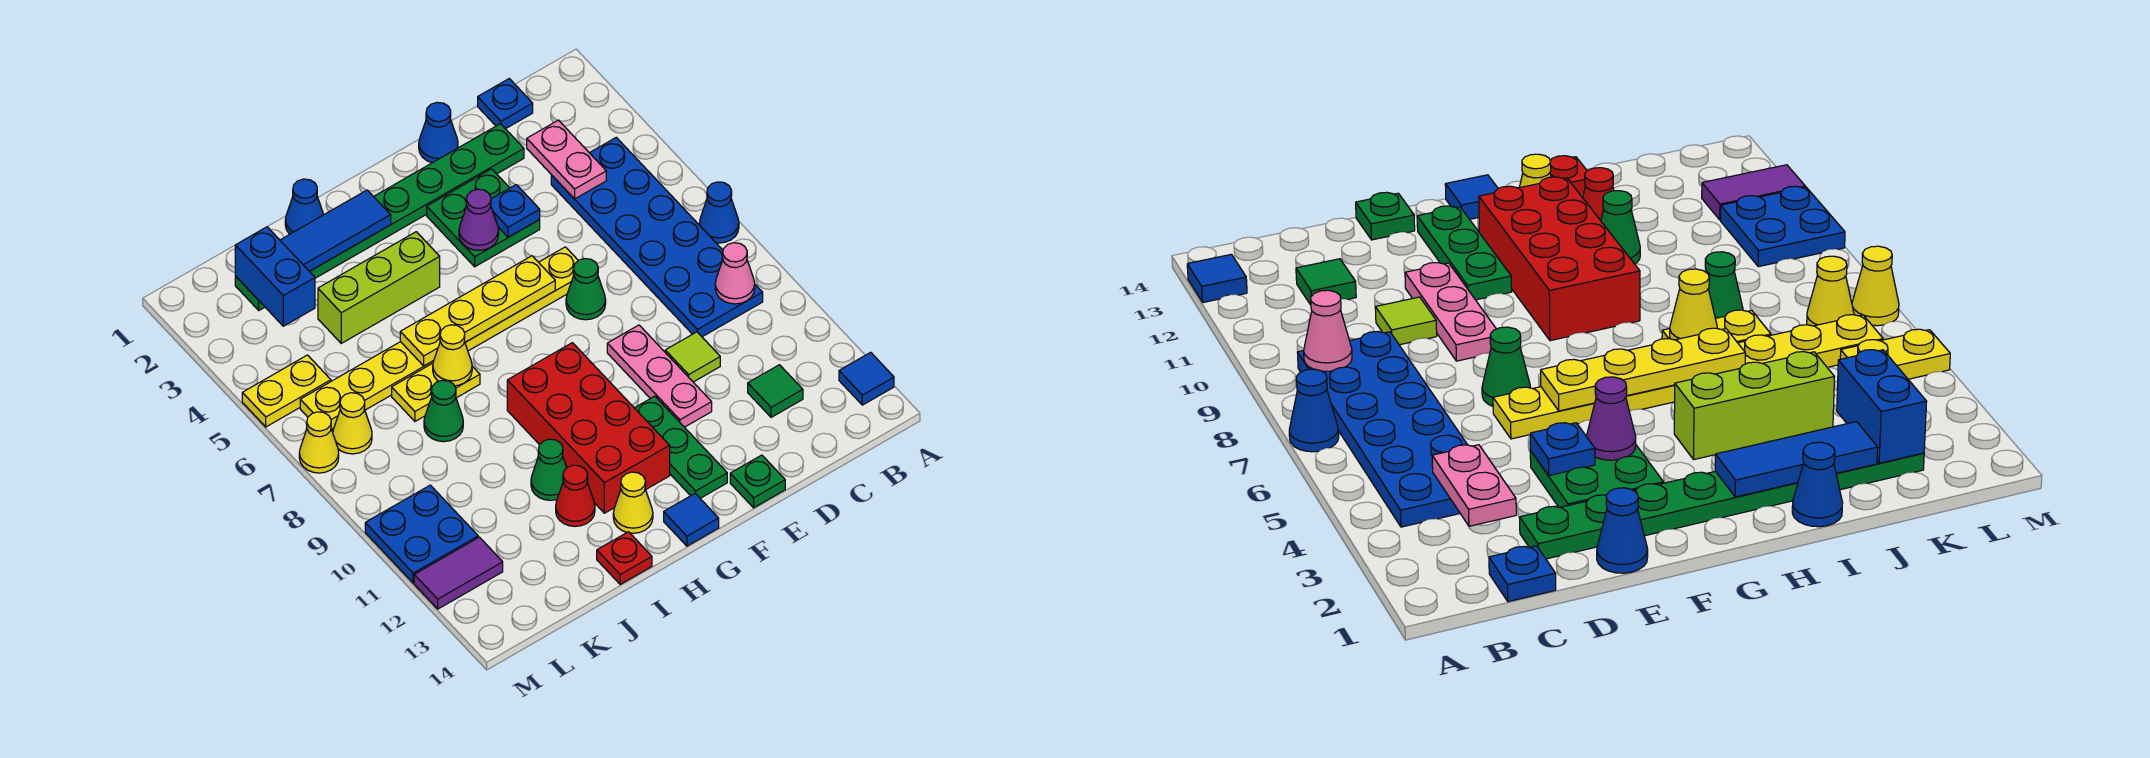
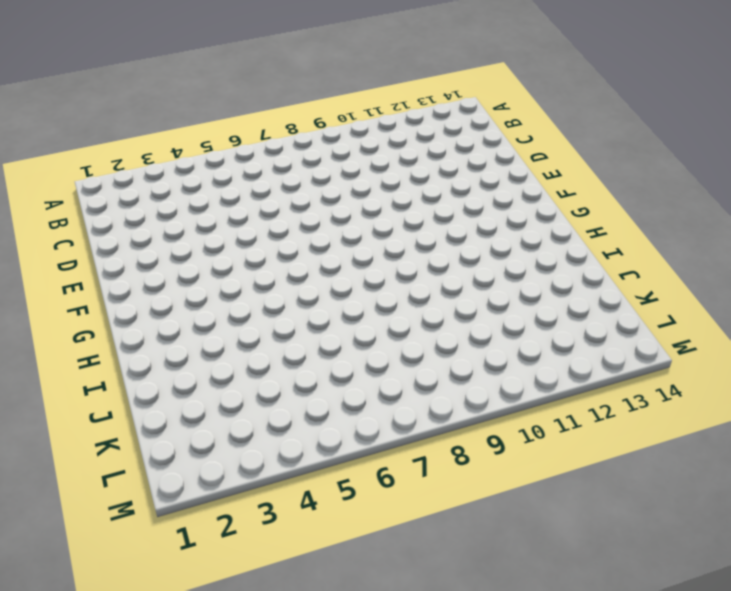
none -> blue 1x1 cone [699,182,739,243]
none -> blue 1x1 tile [839,352,894,405]
none -> blue 2x6 plate [551,137,763,337]
none -> blue 1x1 plate [478,79,533,129]

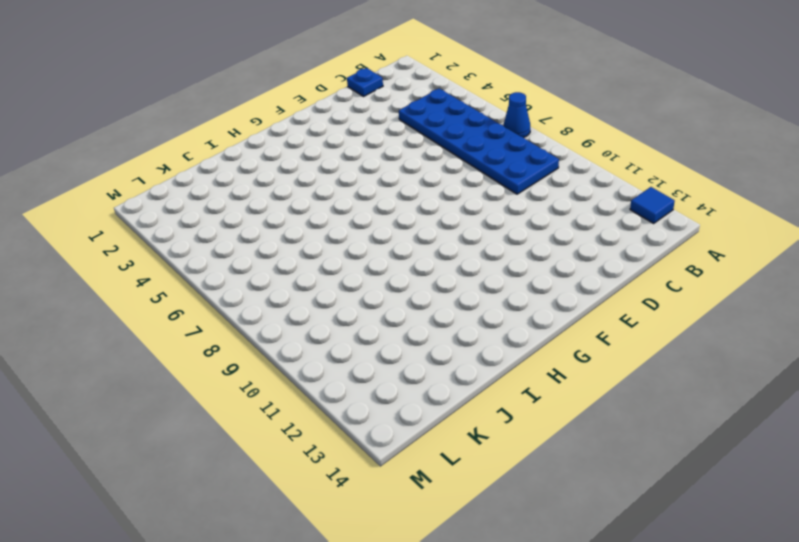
none -> green 1x1 tile [748,365,803,417]
none -> green 1x8 plate [235,124,524,310]
none -> lime 1x1 tile [665,332,720,382]
none -> blue 1x1 cone [419,102,458,163]

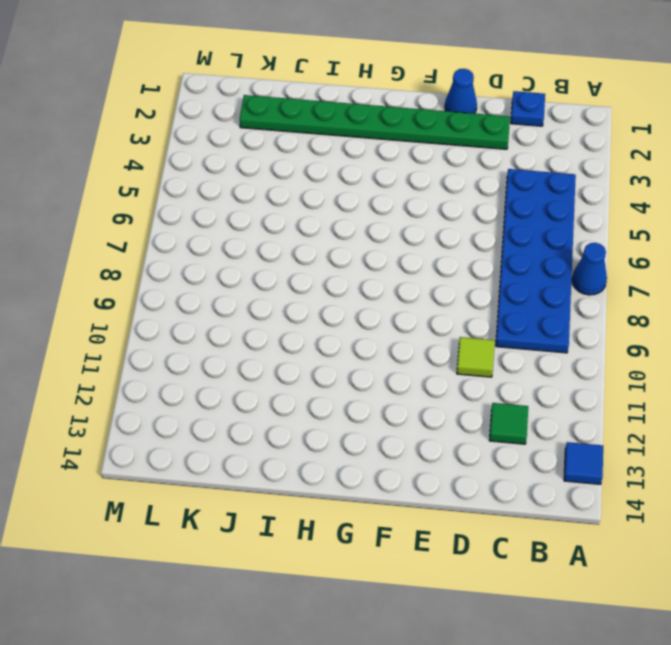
none -> green 2x2 plate [427,169,540,267]
none -> yellow 1x8 plate [300,247,578,429]
none -> green 1x1 cone [566,259,606,320]
none -> pink 1x3 plate [607,325,712,427]

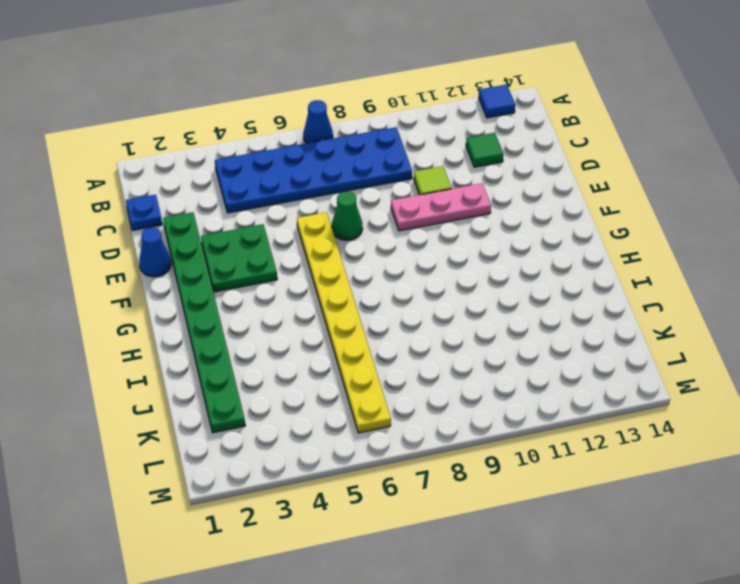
none -> green 1x1 plate [730,455,785,508]
none -> green 1x3 plate [635,396,727,498]
none -> red 2x4 brick [507,343,670,513]
none -> blue 1x1 tile [664,494,719,546]

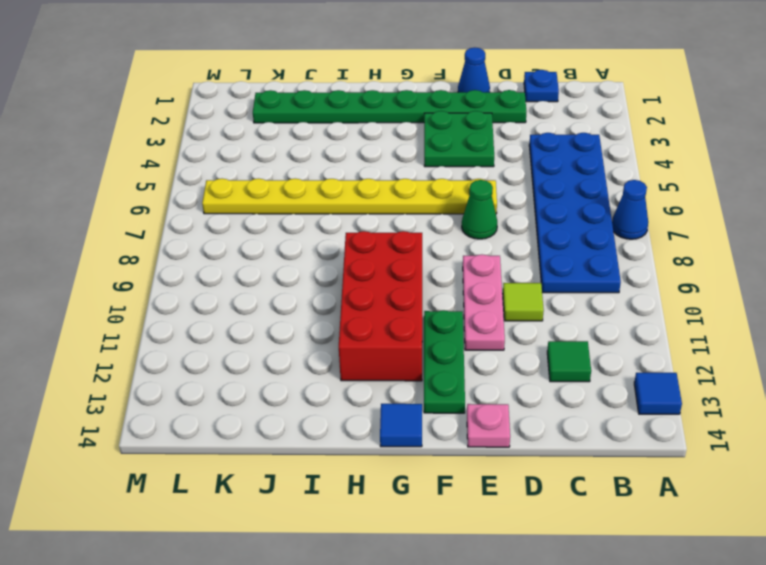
pink 1x1 plate [467,404,510,447] -> green 1x1 plate [730,455,785,508]
none -> lime 1x3 brick [318,232,440,343]
none -> yellow 1x1 cone [613,472,653,533]
none -> blue 1x1 cone [285,179,324,234]
none -> yellow 1x2 plate [392,363,480,421]

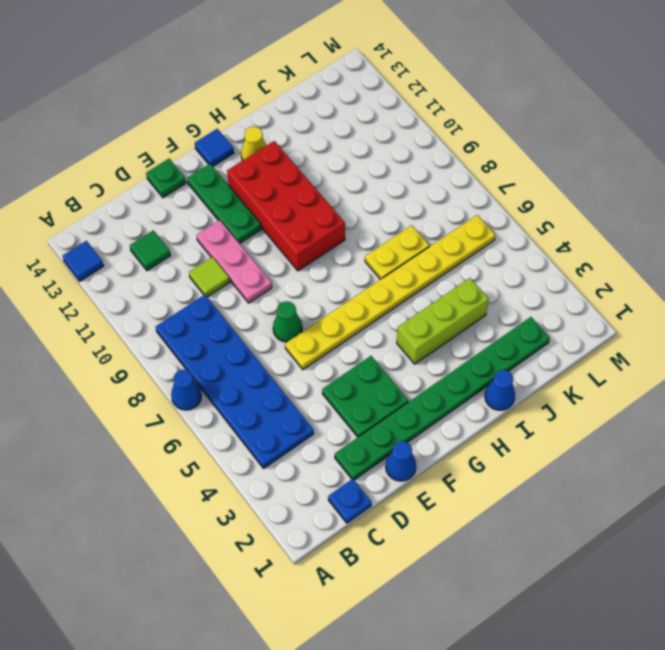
none -> green 1x1 cone [531,439,567,500]
none -> red 1x1 cone [556,465,595,526]
none -> red 1x1 plate [597,532,652,584]
none -> green 1x1 cone [424,380,463,442]

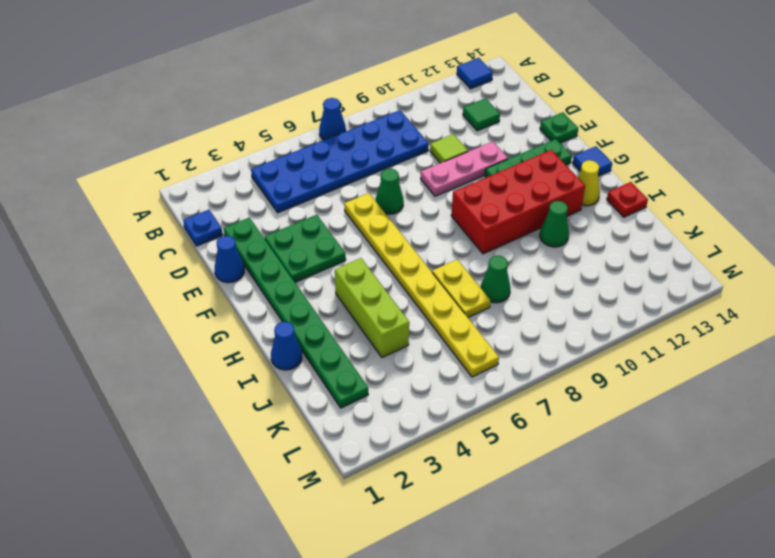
none -> red 1x1 cone [556,465,595,526]
none -> yellow 1x2 plate [242,355,331,427]
none -> yellow 1x1 cone [333,393,372,454]
none -> blue 2x2 plate [365,485,478,583]

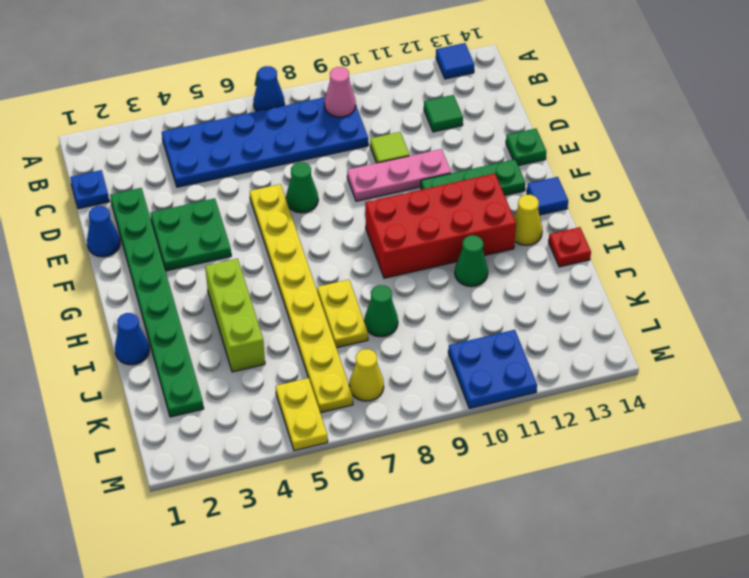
none -> red 1x1 cone [556,465,595,526]
none -> purple 1x2 tile [414,537,503,609]
none -> yellow 1x1 cone [299,412,339,473]
none -> pink 1x2 plate [527,120,606,199]

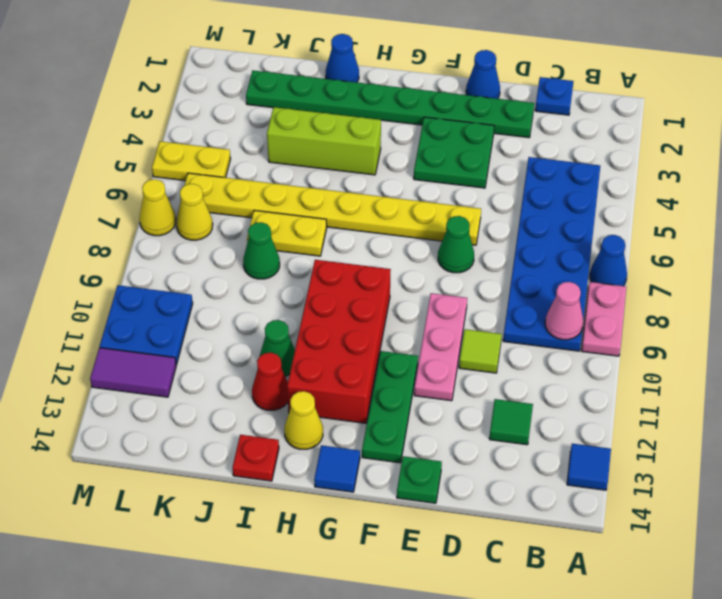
pink 1x2 plate [582,282,626,356] -> pink 1x2 plate moved to [527,120,606,199]
none -> blue 1x1 plate [491,185,540,237]
none -> purple 1x1 cone [459,189,499,250]
none -> yellow 1x4 plate [400,256,555,366]
none -> blue 1x3 tile [280,190,391,271]

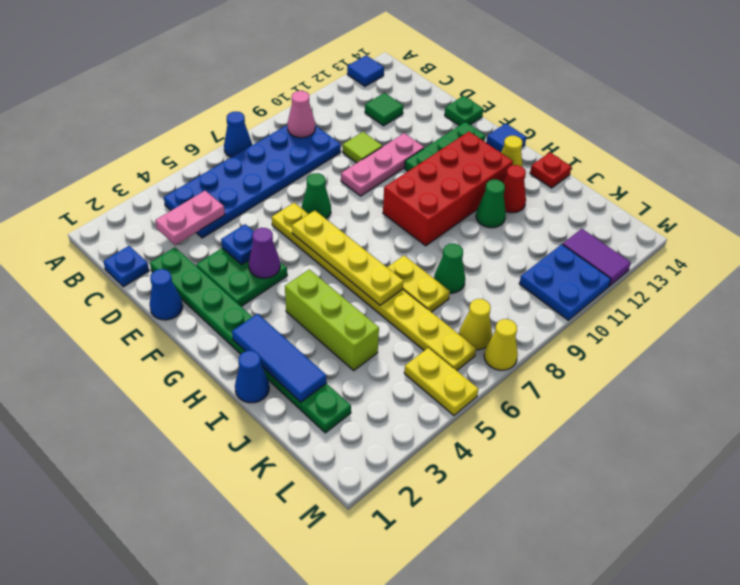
none -> yellow 1x1 cone [433,325,472,386]
none -> blue 1x2 brick [235,227,315,326]

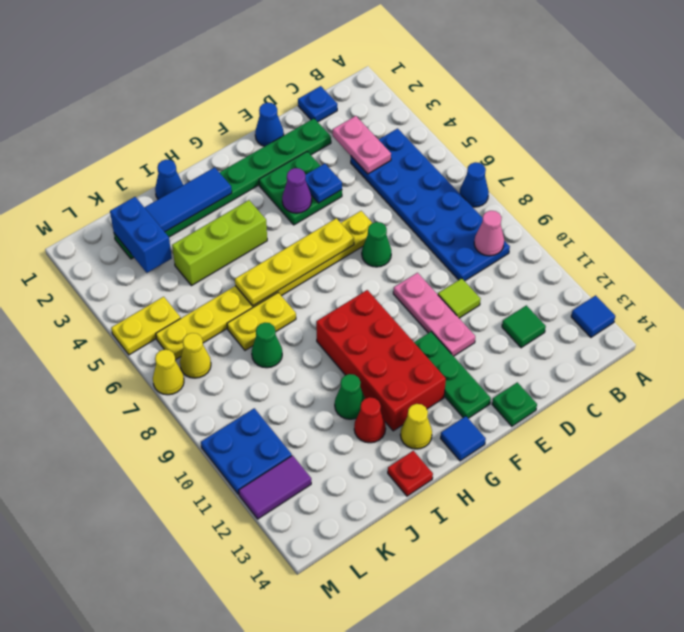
none -> yellow 1x1 cone [433,325,472,386]

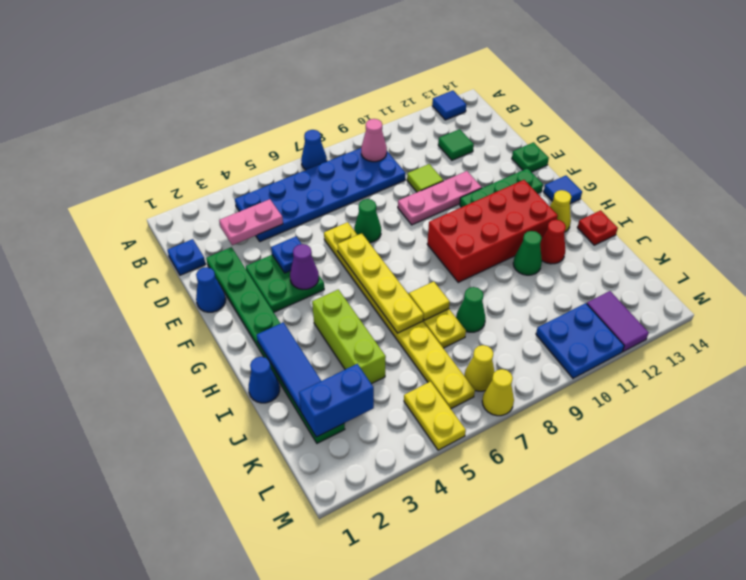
yellow 1x1 tile [409,281,450,320] -> yellow 1x1 cone [433,325,472,386]

